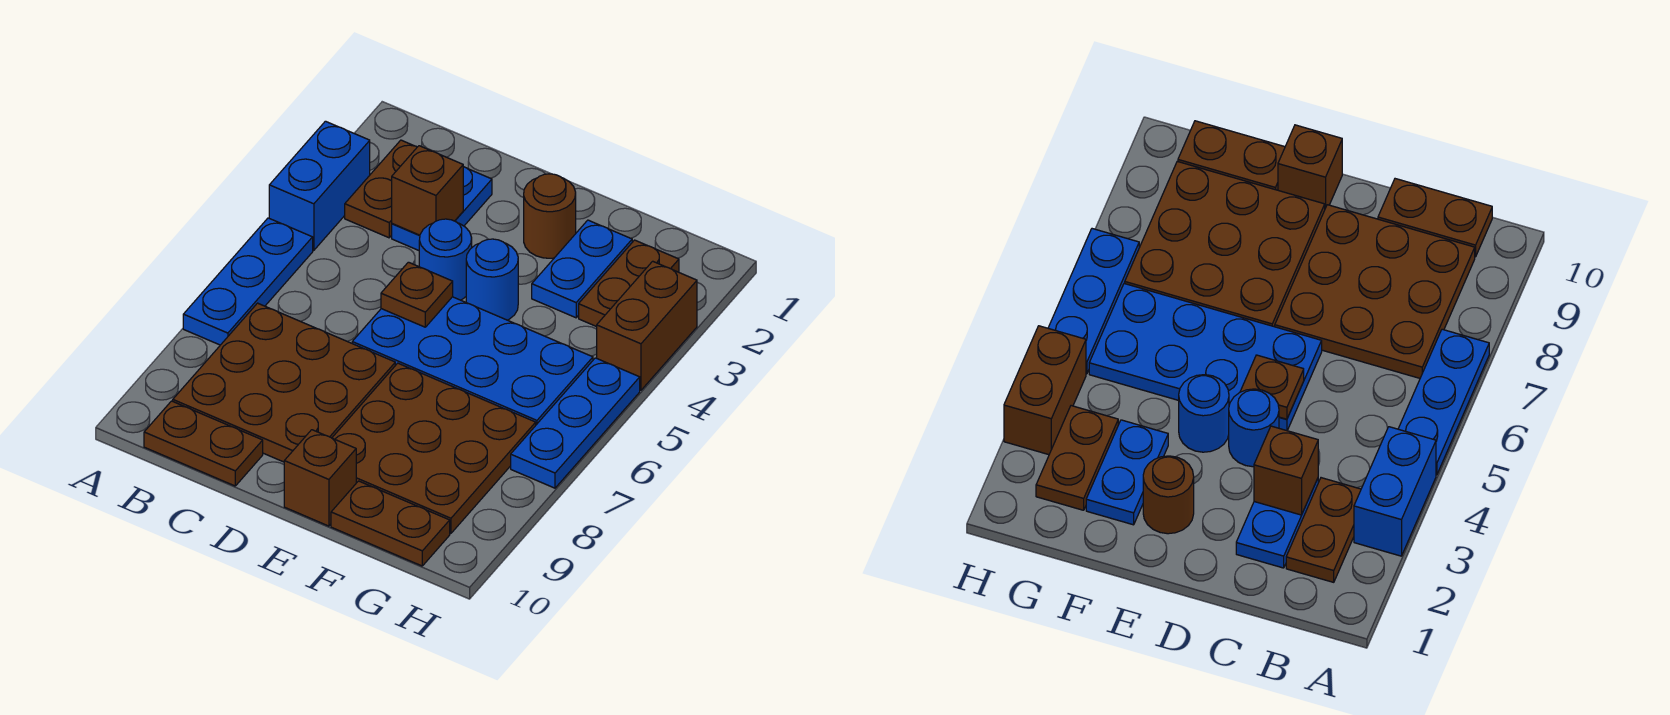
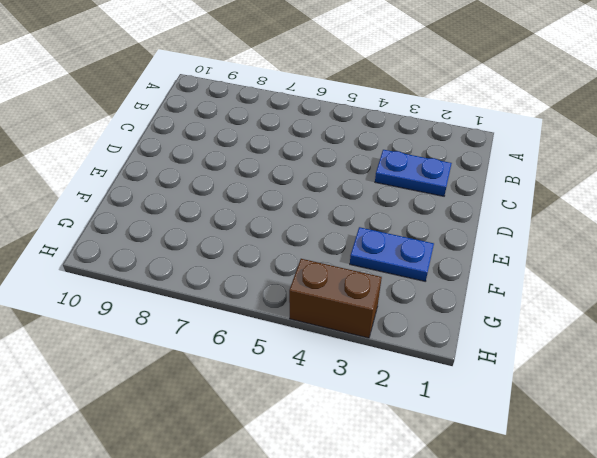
none -> blue 1x2 brick [269,121,370,250]
none -> blue 1x3 plate [183,218,313,345]
none -> brown 1x2 plate [345,140,417,238]

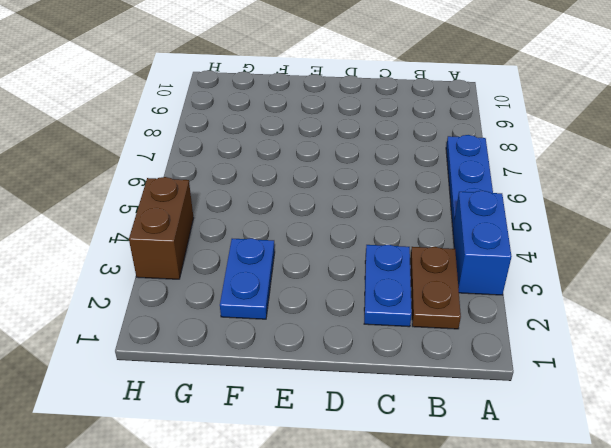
none -> brown 3x3 plate [173,303,395,462]
none -> brown 1x2 plate [144,401,263,486]
none -> blue 1x1 round brick [419,219,472,300]

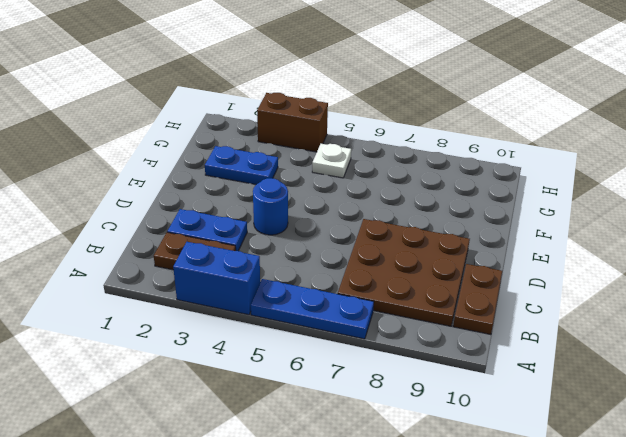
white 1x1 plate [312,144,351,178] -> blue 2x4 plate [352,297,593,425]
none -> brown 1x1 round brick [524,174,576,258]
none -> blue 1x1 round brick [466,239,518,320]
none -> brown 3x3 plate [332,363,536,533]

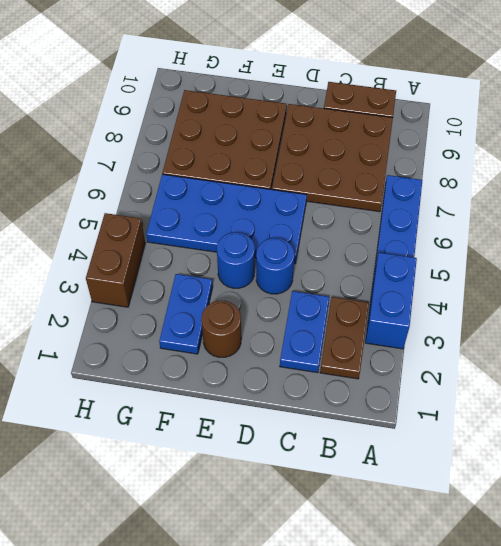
none -> brown 1x1 brick [284,430,356,526]
none -> brown 1x2 plate [331,481,450,566]
none -> brown 1x2 plate [579,240,679,327]

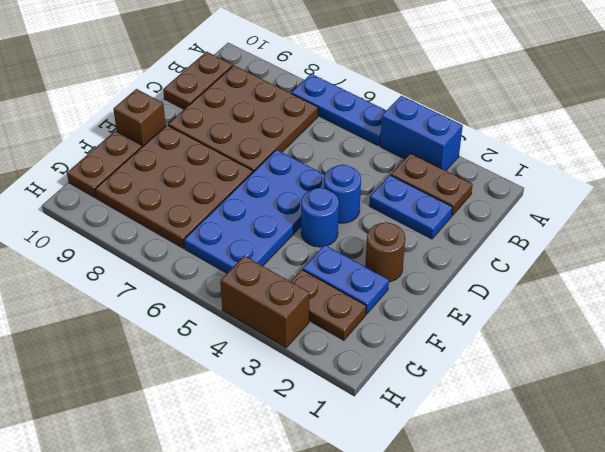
none -> blue 1x3 plate [511,358,640,488]
none -> brown 1x1 brick [392,146,463,235]
none -> brown 1x1 plate [381,262,453,327]

